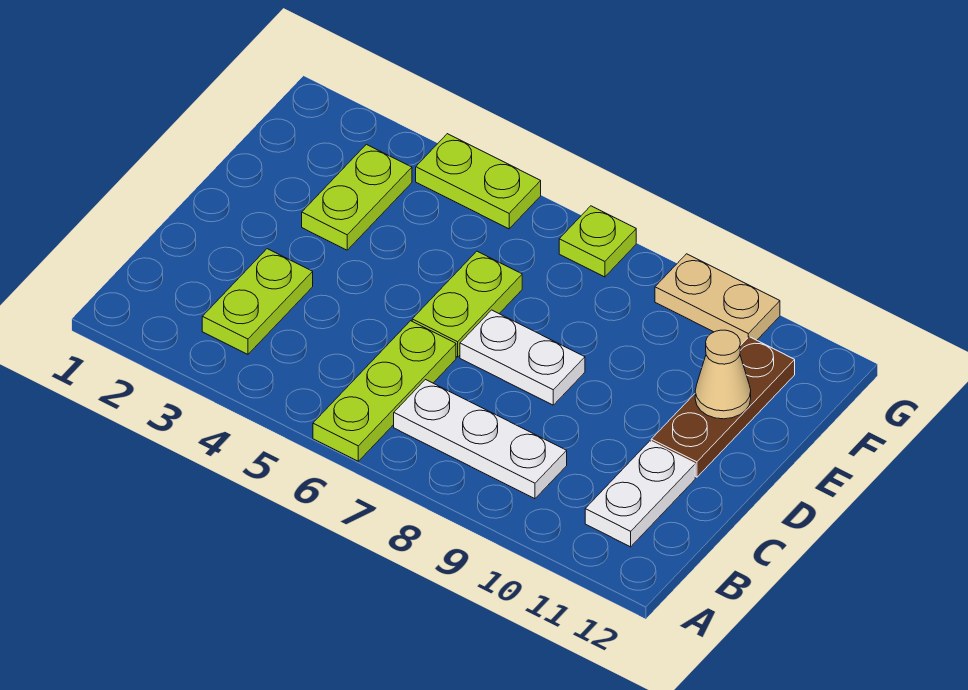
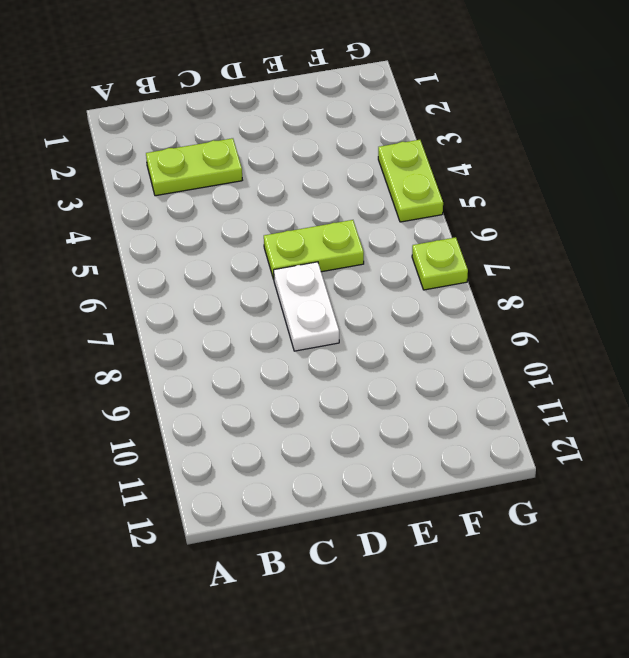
none -> lime 1x3 plate [313,321,456,461]
none -> white 1x3 plate [394,380,567,499]
none -> white 1x2 plate [585,441,695,547]

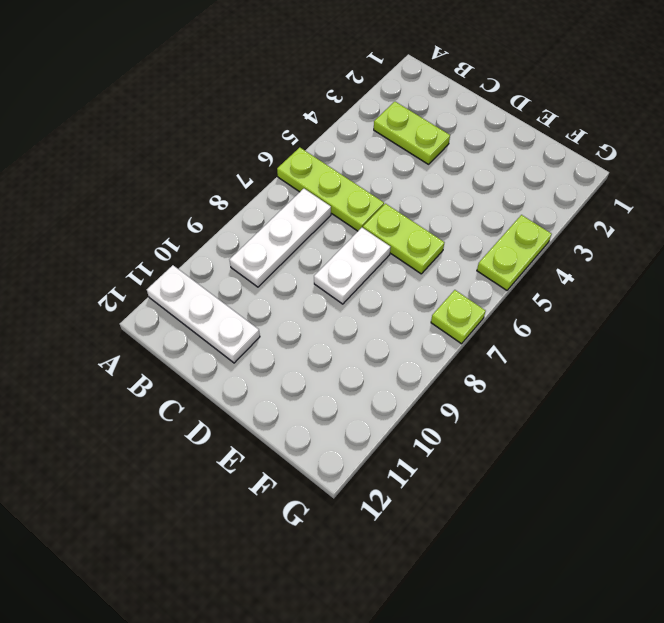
white 1x3 plate [147,265,260,363] -> white 1x2 plate [585,441,695,547]
none -> brown 1x3 plate [651,337,795,477]
none -> lime 1x2 plate [302,144,412,250]
none -> tan 1x2 plate [655,254,780,345]

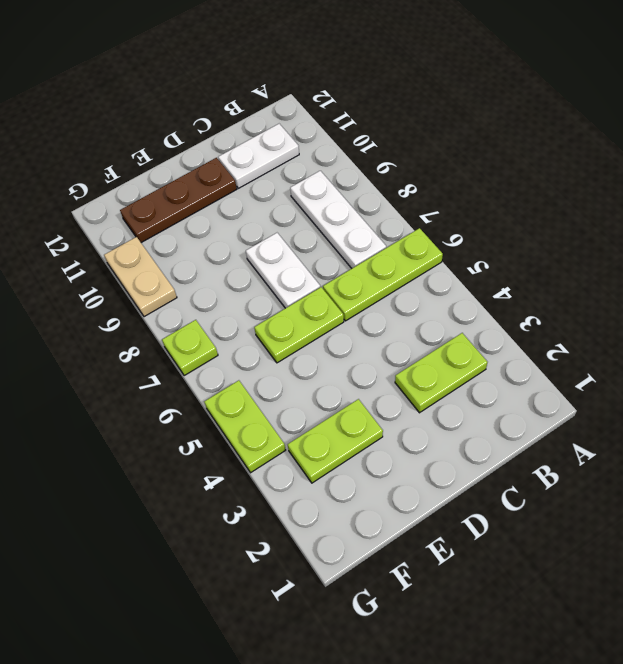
none -> tan 1x1 cone [695,330,751,419]

